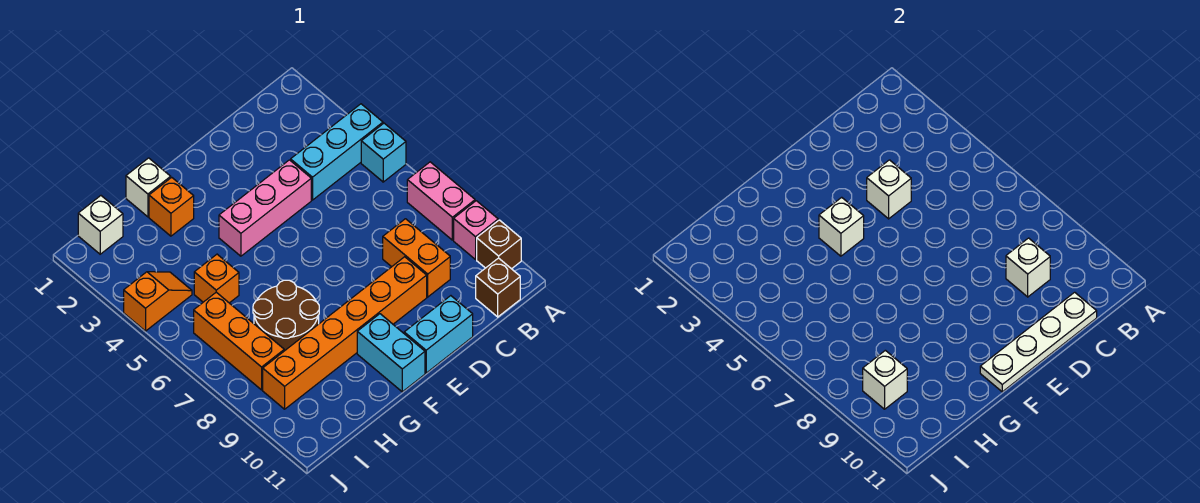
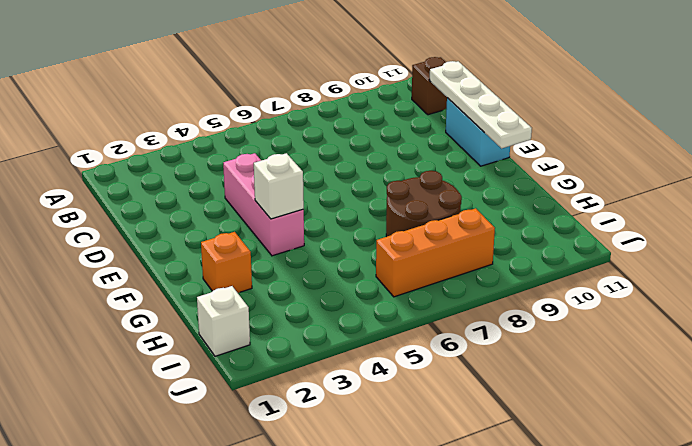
none -> cyan 1x3 brick [291,104,383,200]
none -> cyan 1x1 brick [361,123,406,182]
none -> pink 1x2 brick [407,162,475,240]

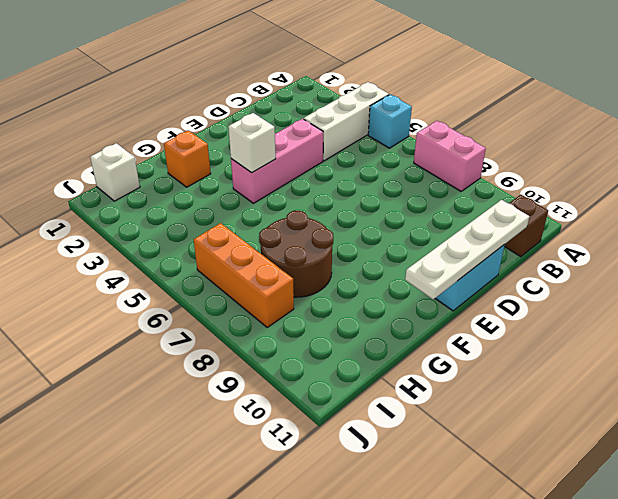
white 1x3 brick [304,82,389,161] -> cyan 1x3 brick [291,104,383,200]
none -> pink 1x1 brick [454,201,498,259]
none -> brown 1x1 brick [477,220,521,269]
none -> orange 1x2 brick [383,219,450,297]

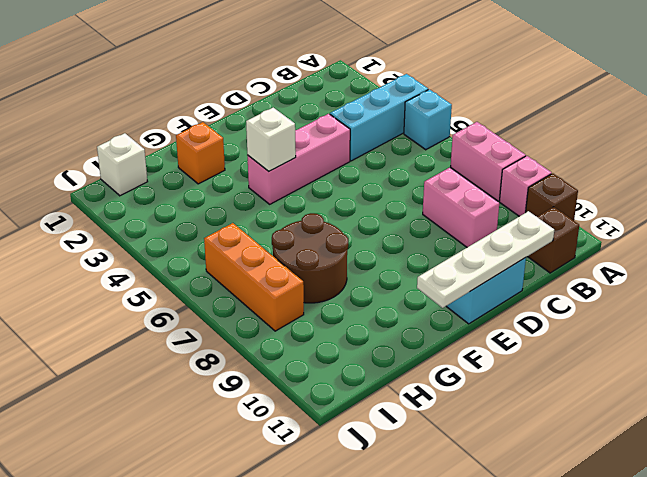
pink 1x2 brick [423,168,499,247] -> orange 1x2 brick [383,219,450,297]
none -> orange 1x6 brick [263,257,427,409]
none -> cyan 1x2 brick [357,314,425,392]
none -> white 1x1 brick [126,158,171,217]

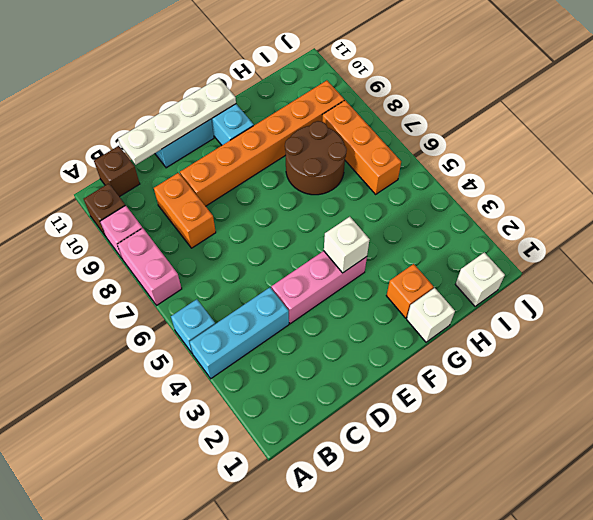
none -> orange 1x1 brick [194,254,239,303]
none -> orange 1x2 slope [124,272,192,331]
none -> white 1x1 brick [1006,238,1050,297]

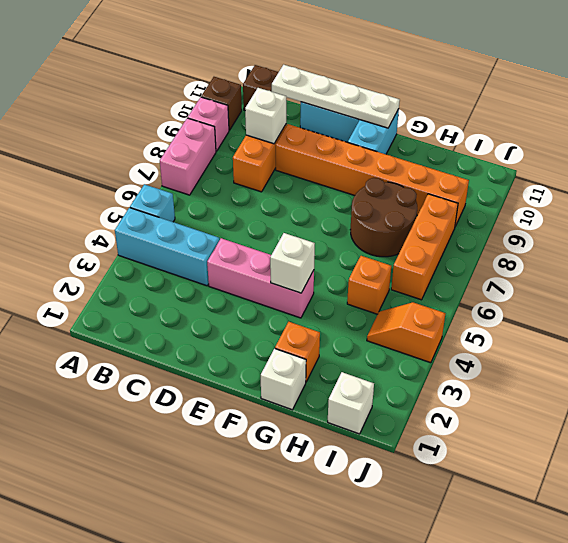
none -> white 1x1 brick [867,160,911,219]
none -> white 1x1 brick [863,350,907,409]

